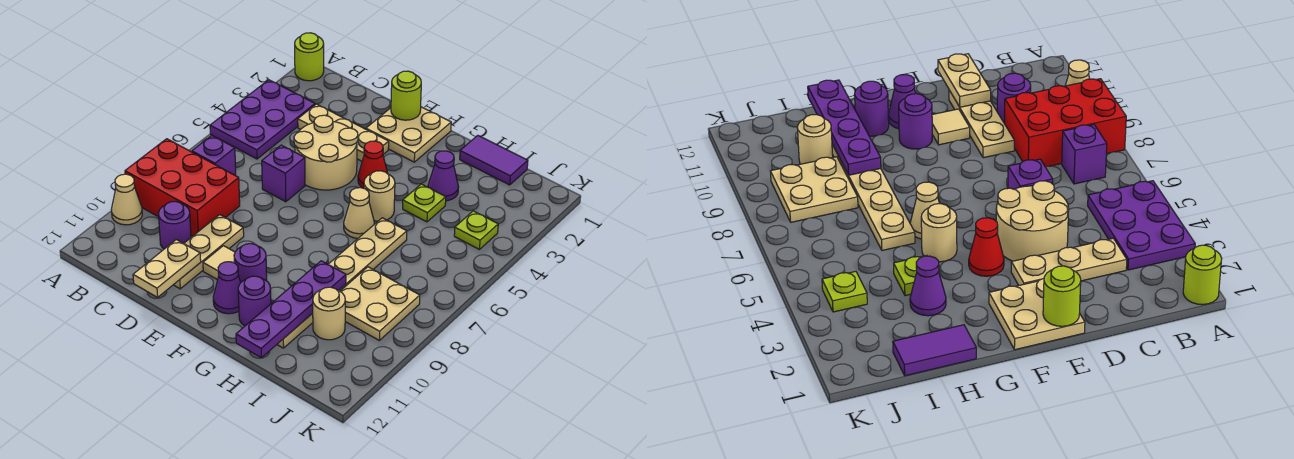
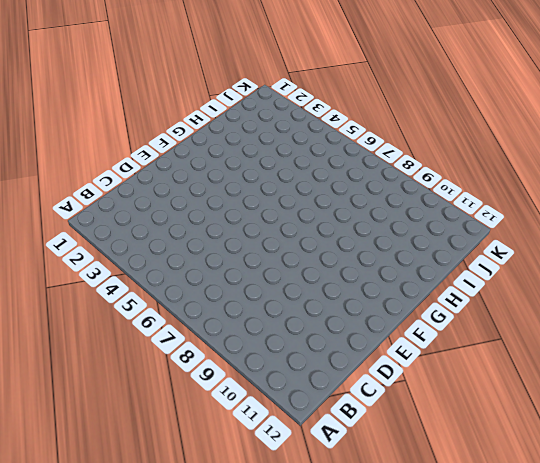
none -> lime 1x1 round brick [295,33,324,81]
none -> purple 2x3 plate [210,80,315,159]
none -> red 2x3 brick [125,139,240,236]

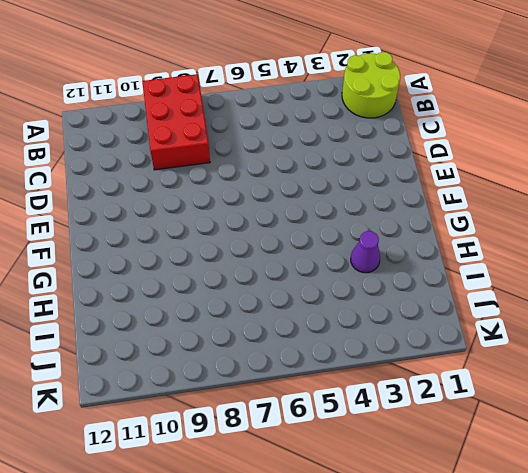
lime 2x2 round brick [342,52,400,118] -> lime 1x1 round brick [295,33,324,81]
none -> purple 2x3 plate [210,80,315,159]
none -> tan 1x1 cone [111,174,142,225]
none -> purple 1x1 brick [192,135,236,176]

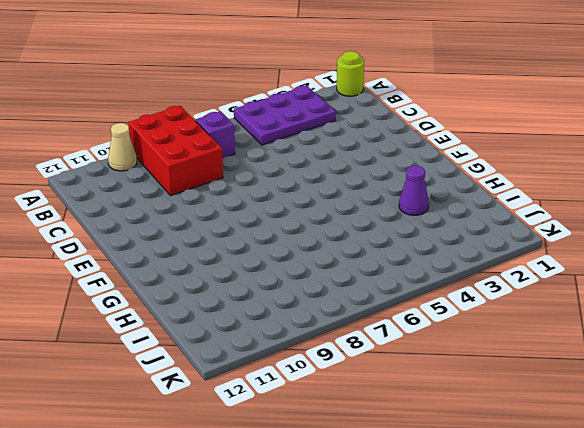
none -> tan 1x3 plate [298,104,389,161]
none -> purple 1x1 round brick [159,201,191,249]
none -> tan 2x2 round brick [294,115,358,190]

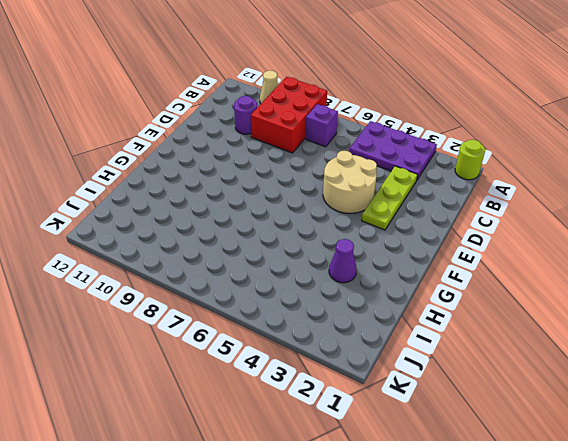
lime 1x3 plate [362,166,417,230] -> tan 1x3 plate [298,104,389,161]
none -> purple 1x1 brick [262,145,305,202]
none -> tan 1x3 plate [174,215,244,289]
none -> tan 2x2 plate [366,107,451,162]

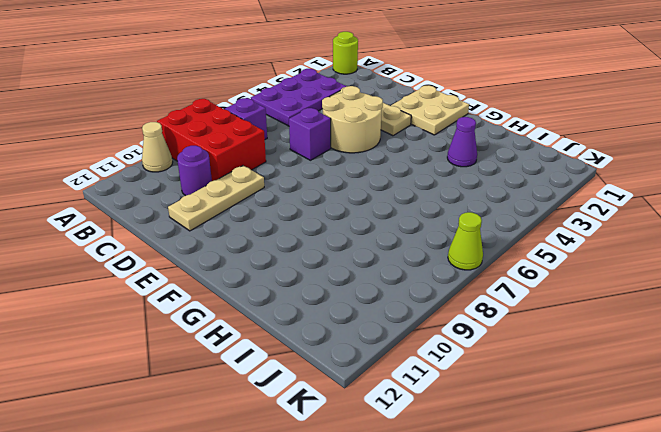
lime 1x1 cone [448,212,483,270] -> none
none -> tan 1x1 tile [203,246,235,280]
none -> red 1x1 cone [358,141,388,188]
none -> purple 1x1 round brick [234,244,267,282]

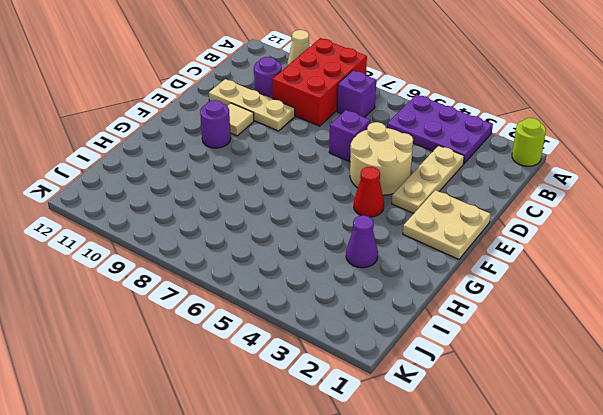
none -> purple 1x1 cone [213,262,241,314]
none -> tan 1x1 round brick [364,171,395,221]
none -> tan 1x1 cone [344,188,375,238]

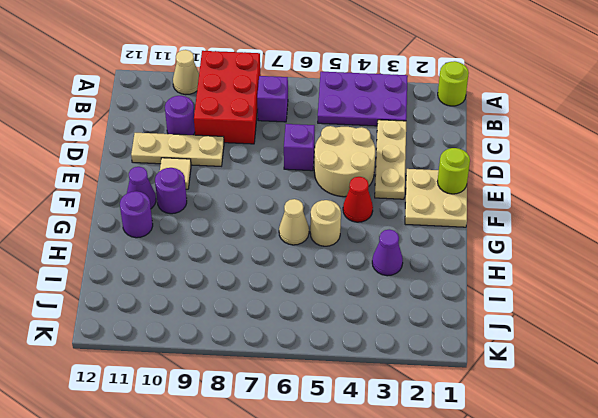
none -> purple 1x2 tile [460,135,528,185]
none -> lime 1x1 plate [403,184,446,222]
none -> tan 1x6 plate [277,218,407,348]

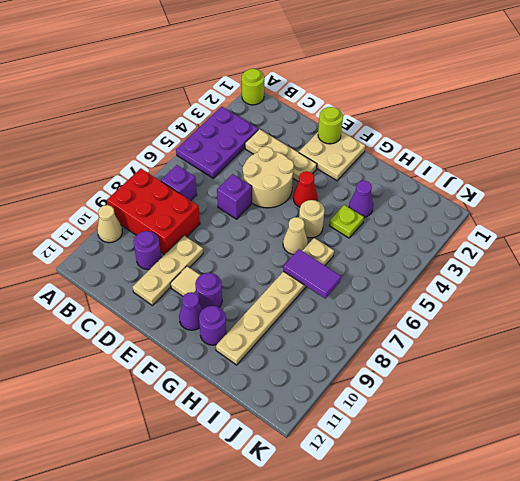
purple 1x2 tile [283,249,341,299] -> purple 1x2 tile moved to [460,135,528,185]
none -> tan 2x2 plate [340,267,420,340]
none -> tan 1x1 round brick [312,287,345,340]
none -> lime 1x1 plate [454,211,498,250]

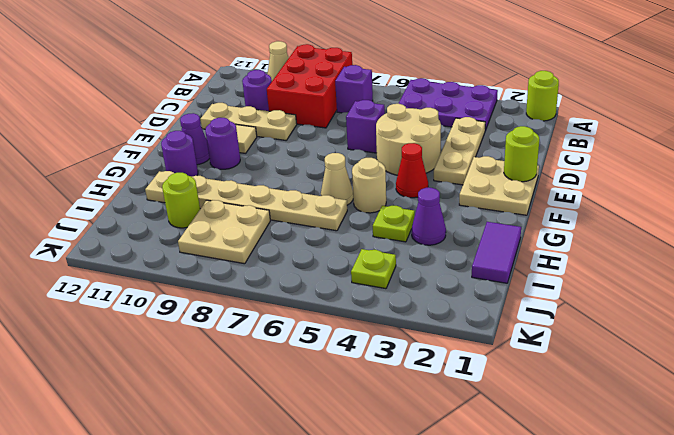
lime 1x1 round brick [162,173,200,228] -> tan 1x1 round brick [312,287,345,340]
none -> tan 1x2 plate [133,240,201,297]
none -> purple 1x4 plate [236,261,346,358]

